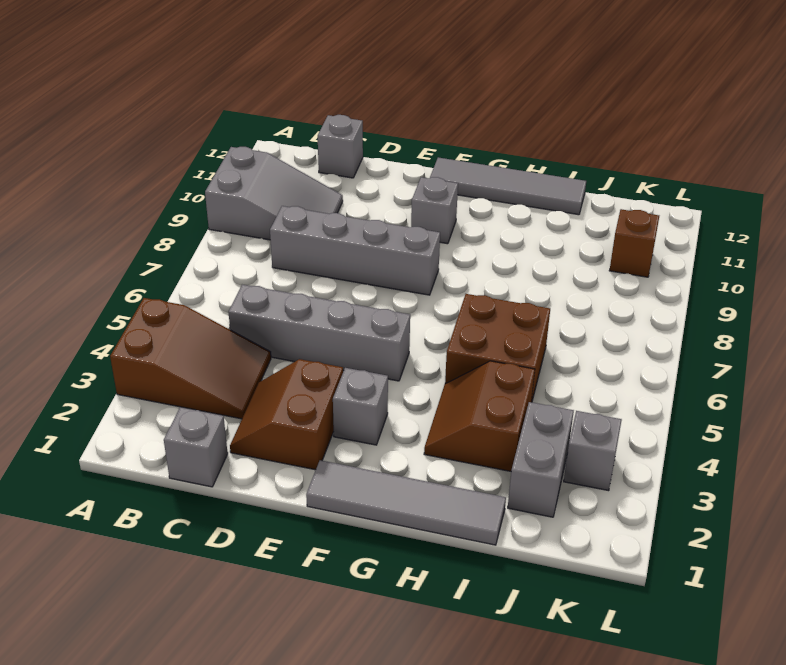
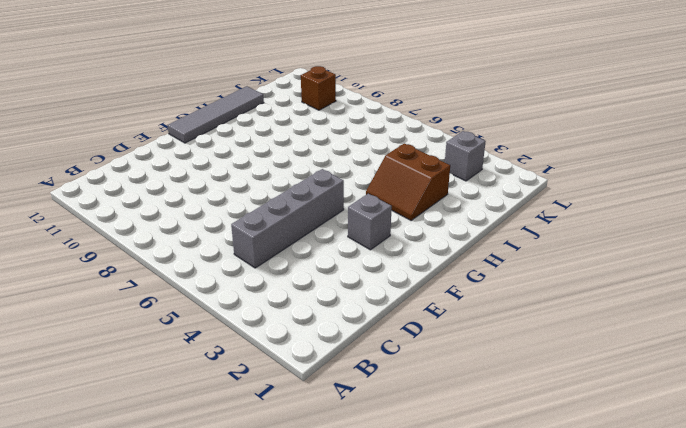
none -> brown 2x3 slope [110,298,271,419]
none -> grey 2x3 slope [205,147,343,240]
none -> grey 1x1 brick [164,407,228,487]

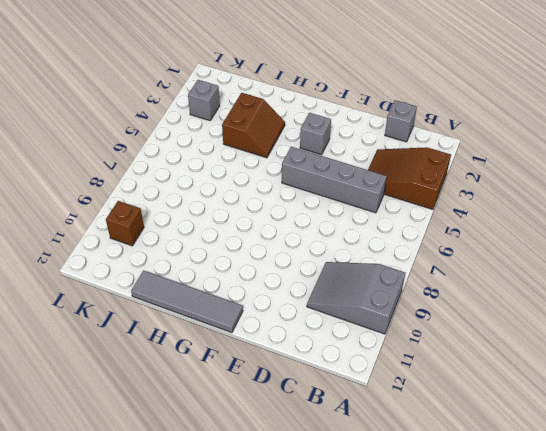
none -> grey 1x4 brick [270,206,440,295]
none -> grey 1x1 brick [318,115,363,178]
none -> brown 2x2 slope [230,359,343,470]

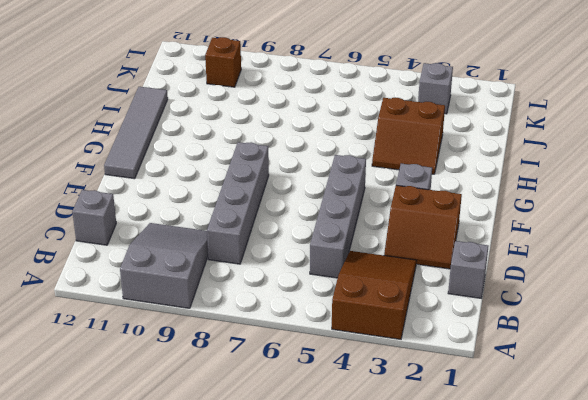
none -> grey 1x4 tile [306,460,506,545]
none -> grey 1x1 brick [411,177,458,244]
none -> brown 2x2 brick [445,294,550,402]

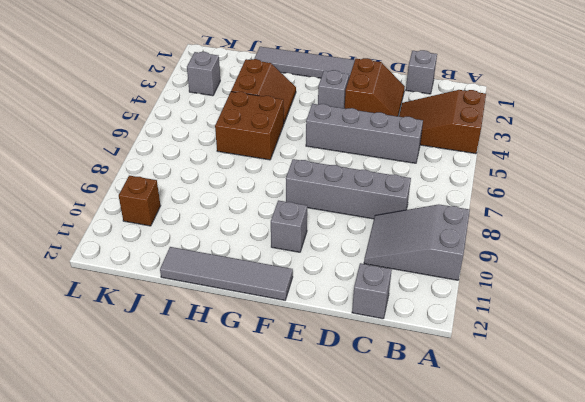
none -> grey 1x2 brick [508,402,574,517]

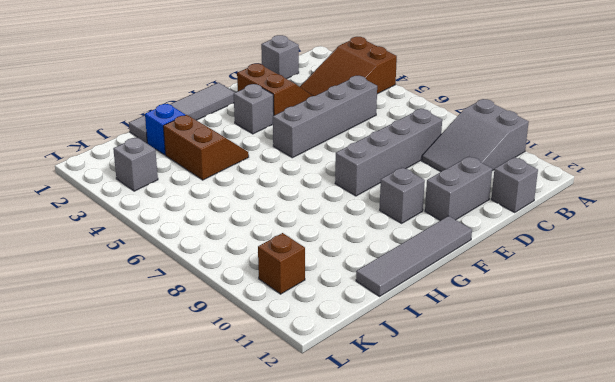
grey 1x2 brick [425,156,492,221] -> grey 1x2 brick turned to [508,402,574,517]
blue 1x1 brick [145,104,185,155] -> none
none -> brown 2x2 brick [445,294,550,402]

